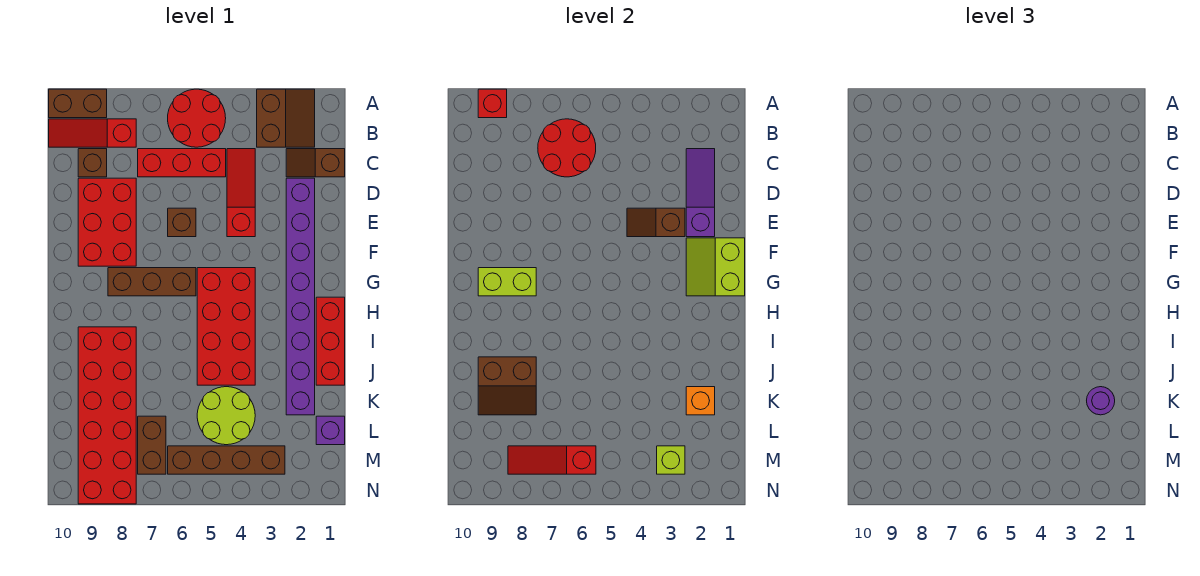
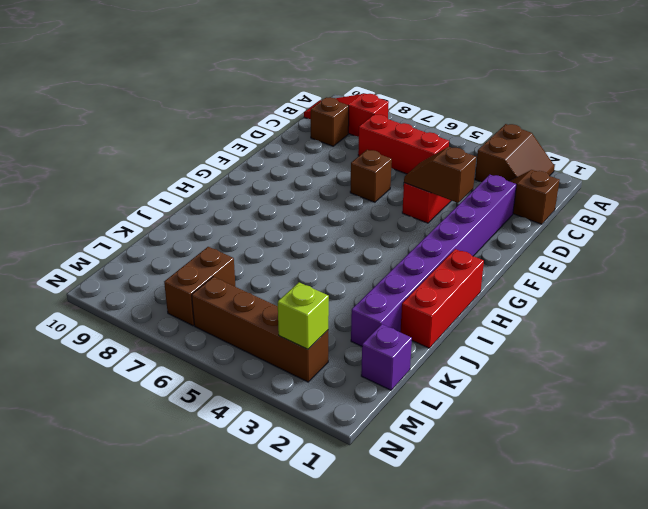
none -> red 2x2 round brick [168,89,226,147]
none -> brown 1x2 brick [49,89,107,118]
none -> red 2x3 brick [78,178,136,266]
none -> red 2x4 brick [197,268,255,385]

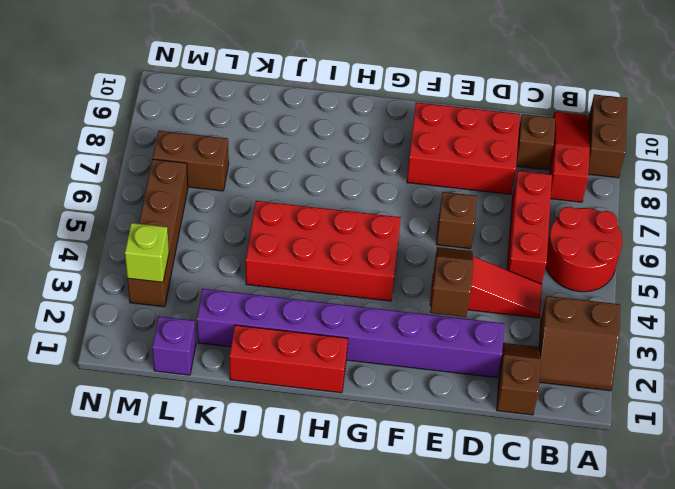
none -> brown 1x3 brick [108,268,196,296]
none -> red 2x6 brick [78,327,136,504]
none -> lime 2x2 round brick [197,387,255,445]
none -> red 1x1 brick [478,89,507,118]

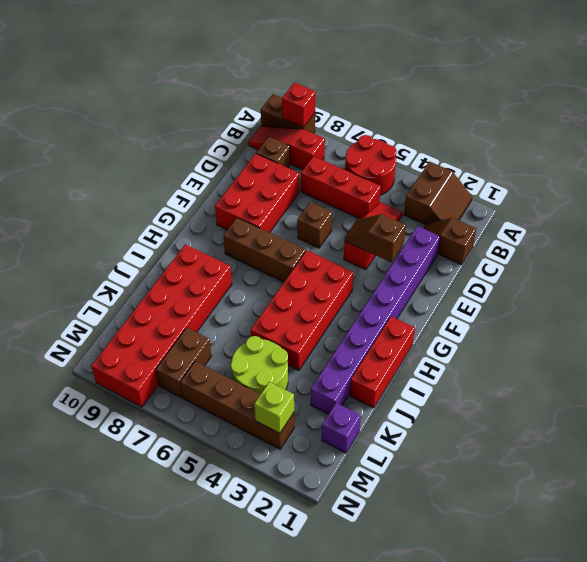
none -> red 2x2 round brick [538,119,596,177]
none -> purple 1x3 slope [686,149,715,237]
none -> lime 2x2 slope [686,238,745,296]
none -> lime 1x2 brick [478,268,536,296]

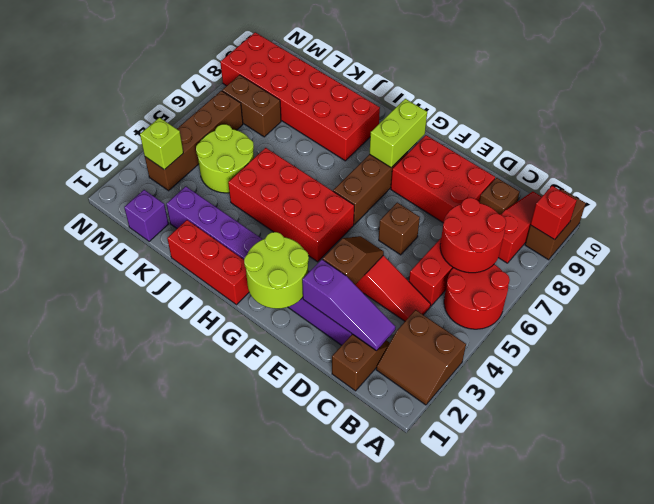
lime 2x2 round brick [244,232,309,309] -> lime 2x2 slope [686,238,745,296]
none -> brown 2x2 slope [478,357,536,415]
none -> orange 1x1 brick [686,387,715,415]
none -> red 1x3 slope [508,446,596,474]
none -> purple 1x1 round brick [1087,387,1115,415]

